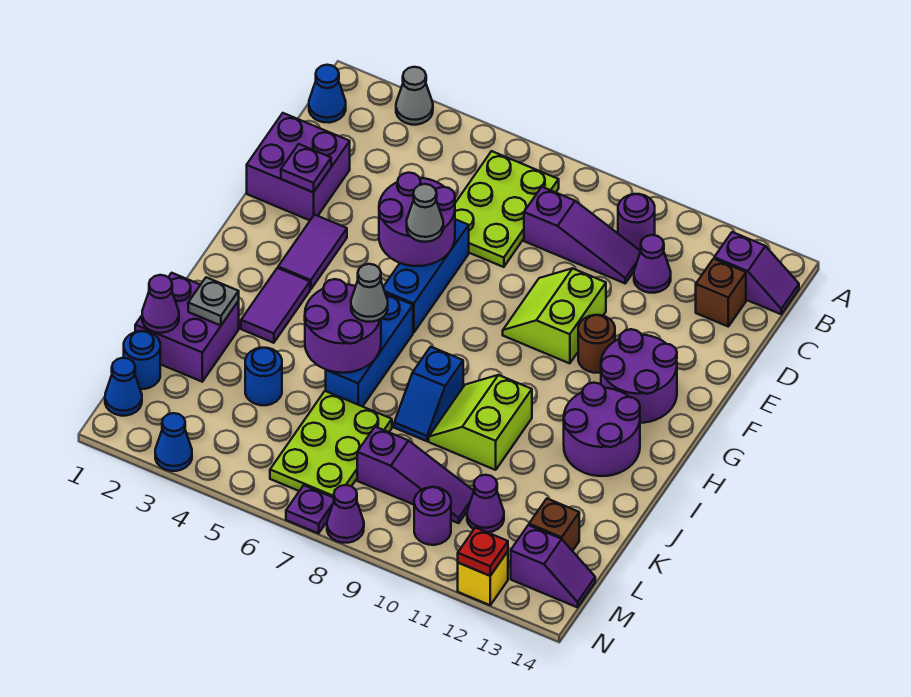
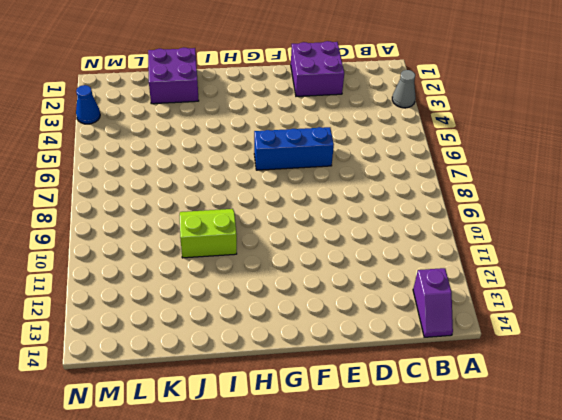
none -> blue 1x1 cone [309,65,346,123]
none -> lime 2x3 plate [455,151,559,267]
none -> purple 1x1 round brick [618,194,655,251]
none -> purple 1x3 slope [524,187,641,283]

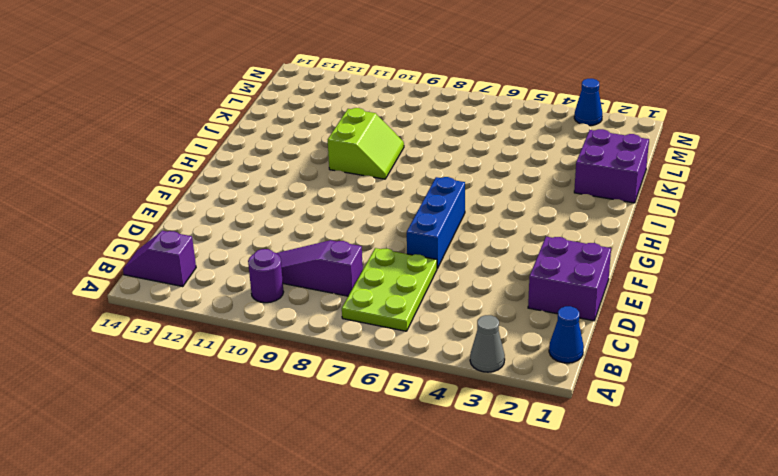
none -> purple 1x1 cone [634,235,671,293]
none -> brown 1x1 brick [696,259,746,326]
none -> lime 2x2 slope [503,268,606,363]
none -> purple 1x2 tile [278,215,347,290]

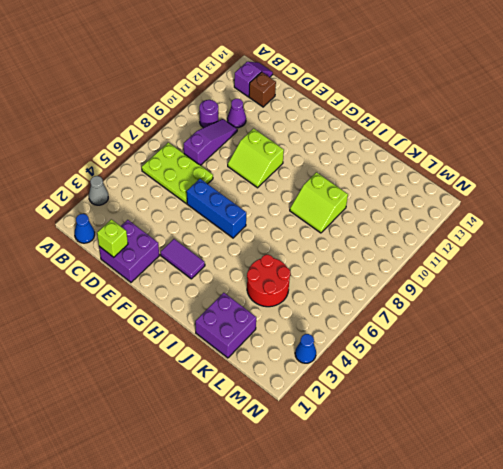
lime 1x1 brick [97,219,128,257] -> none
red 2x2 round brick [247,255,291,307] -> blue 1x1 round brick [245,348,282,405]
none -> brown 1x1 round brick [578,315,615,373]
none -> purple 2x2 round brick [601,329,677,423]
none -> purple 1x2 tile [241,268,310,343]
none -> blue 1x3 brick [326,293,413,407]

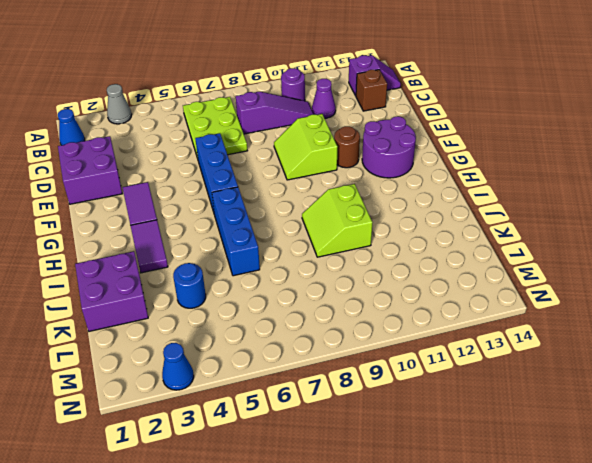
none -> purple 2x2 round brick [564,383,640,476]
none -> blue 1x2 slope [394,347,463,441]
none -> lime 2x3 plate [270,391,392,498]
none -> blue 1x1 round brick [124,331,160,389]

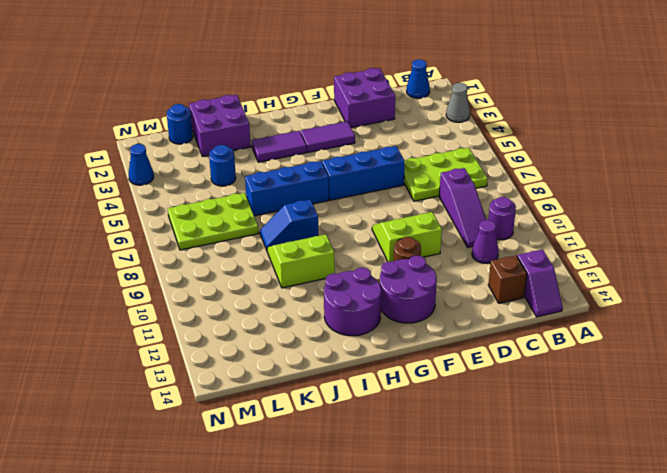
none -> purple 1x3 slope [357,427,474,523]
none -> purple 1x1 cone [467,475,504,533]
none -> brown 1x1 brick [529,499,579,551]
none -> blue 1x1 cone [105,358,142,416]

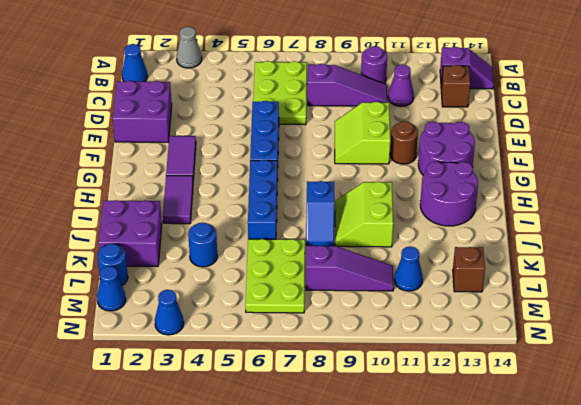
blue 1x1 cone [394,246,423,291] -> purple 1x1 cone [467,475,504,533]
none -> purple 1x1 round brick [414,487,451,545]
none -> purple 1x2 slope [511,525,595,607]
none -> purple 1x1 plate [286,485,334,533]
none -> purple 1x1 cone [327,485,364,543]

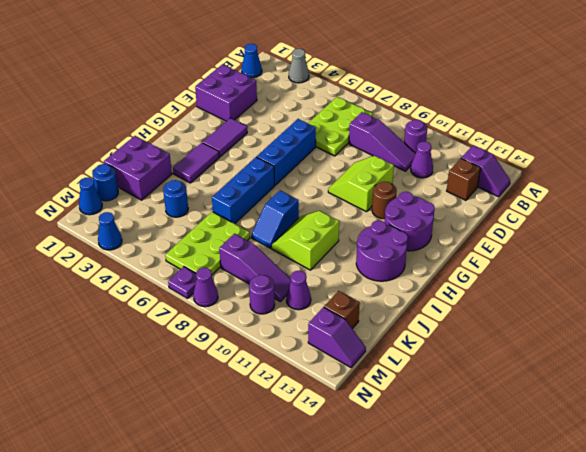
none -> yellow 1x1 brick [458,551,508,605]
none -> purple 1x1 plate [281,144,331,192]
none -> purple 2x2 round brick [379,173,455,266]
none -> purple 2x2 round brick [305,279,381,373]

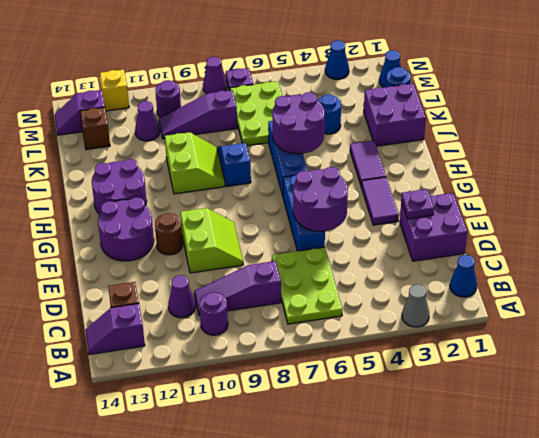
none -> grey 1x1 plate [188,277,239,326]
none -> purple 1x1 cone [142,275,179,333]
none -> red 1x1 plate [458,528,508,576]
none -> grey 1x1 cone [407,184,443,242]

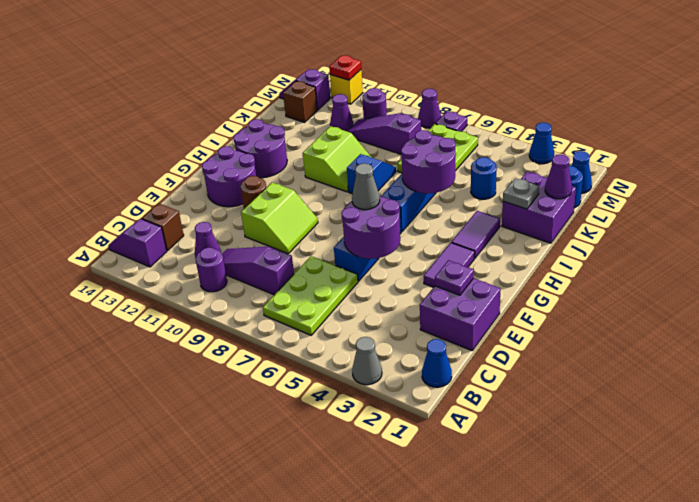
none -> grey 1x1 cone [351,264,388,322]

